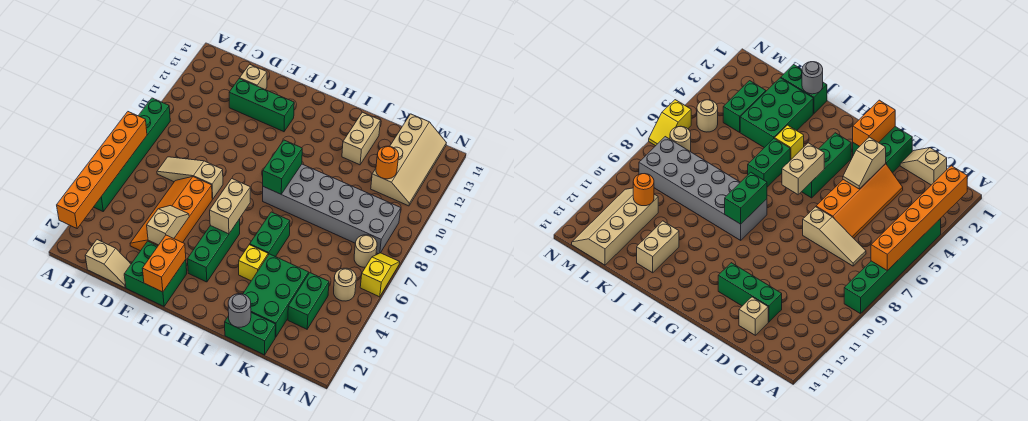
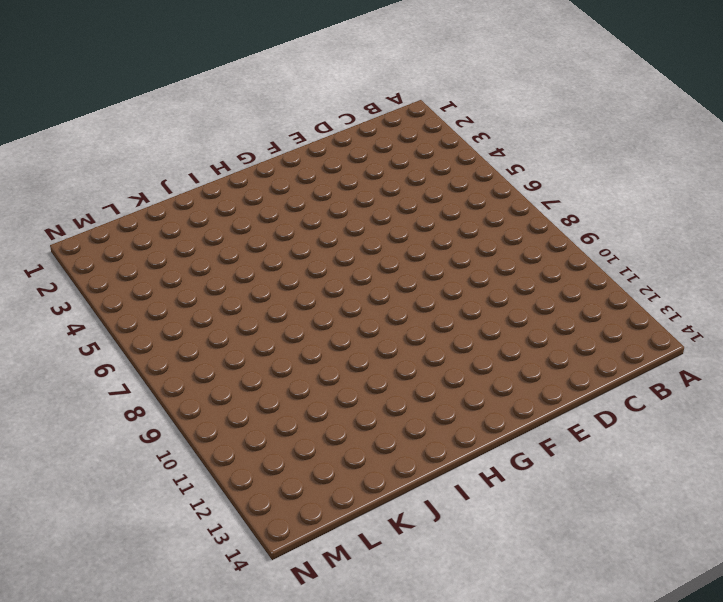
none -> green 1x6 brick [94,98,170,211]
none -> tan 1x2 slope [85,240,131,288]
none -> tan 1x3 slope [157,157,223,199]

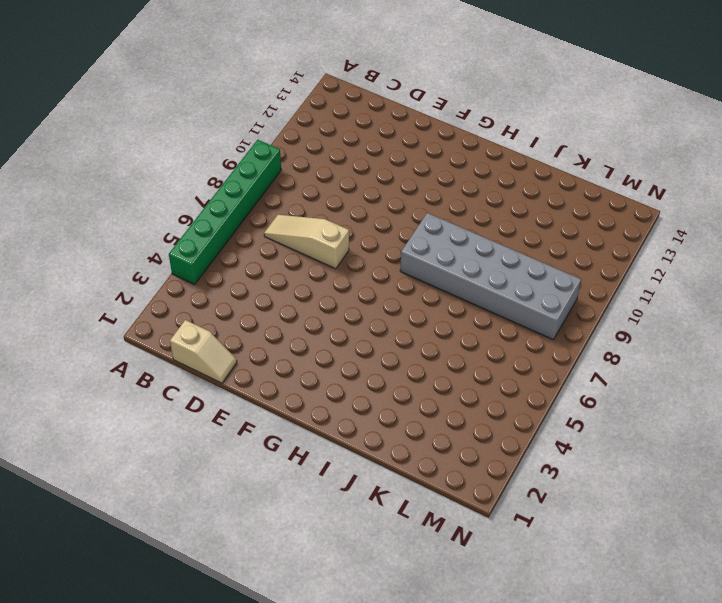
none -> orange 2x4 slope [130,177,212,251]
none -> green 1x3 brick [229,78,294,132]
none -> tan 1x1 brick [240,64,267,90]

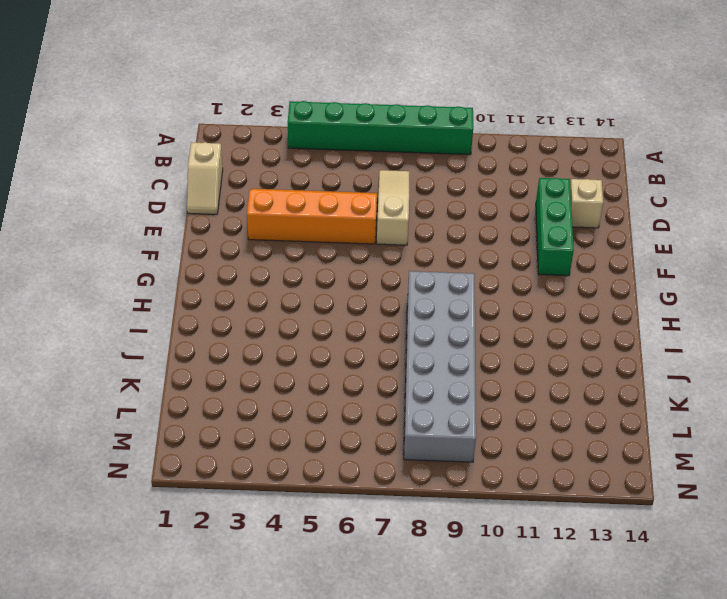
none -> green 2x2 brick [124,241,187,306]
none -> green 1x3 brick [187,219,240,282]
none -> yellow 1x1 brick [239,245,268,281]

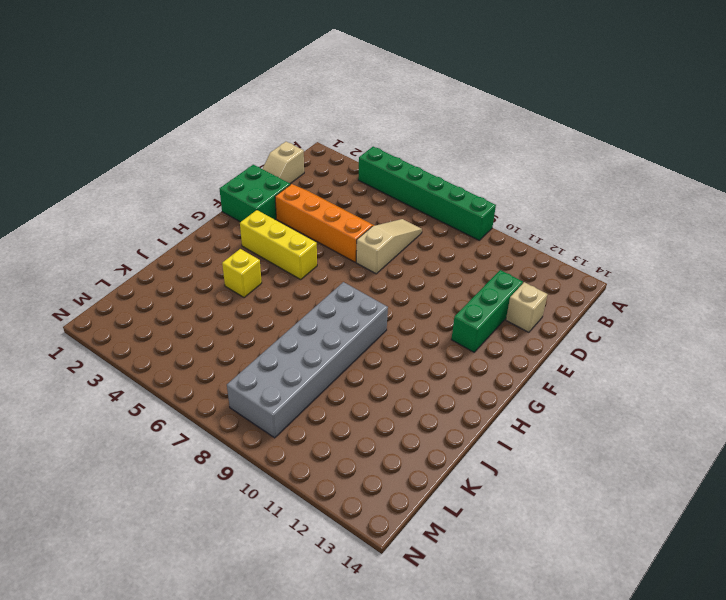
yellow 1x3 brick [240,210,317,279] -> green 1x3 brick [187,219,240,282]
none -> green 1x2 brick [250,212,290,257]
none -> green 1x2 brick [225,313,276,355]
none -> green 2x3 brick [243,254,309,337]

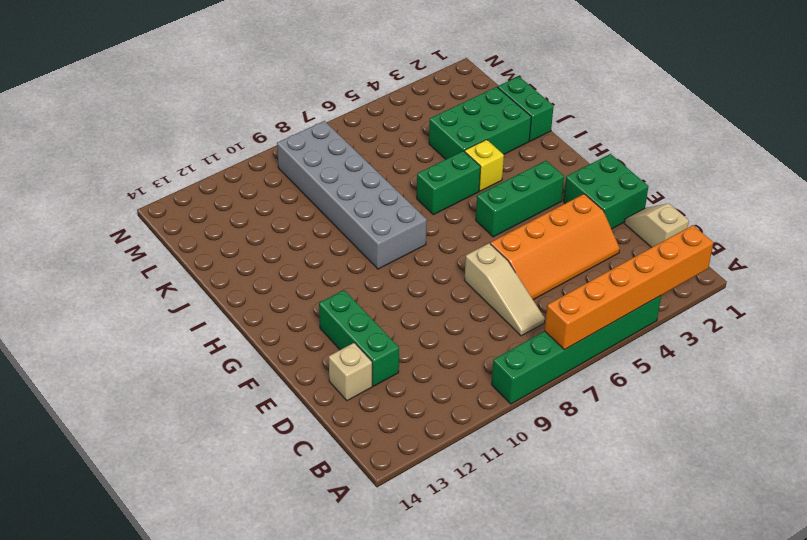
none -> tan 1x2 brick [342,112,381,165]
none -> green 1x2 brick [288,273,329,329]
none -> tan 2x4 slope [371,114,446,206]

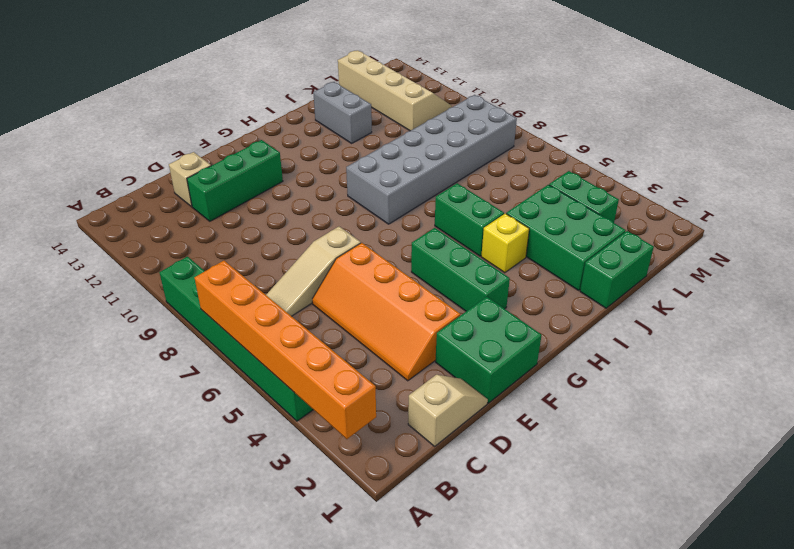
grey 1x2 brick [313,82,372,143] -> tan 1x2 brick [342,112,381,165]
none -> tan 1x1 round brick [334,268,356,301]
none -> tan 1x1 round brick [354,235,377,267]
none -> yellow 1x2 slope [360,253,400,297]

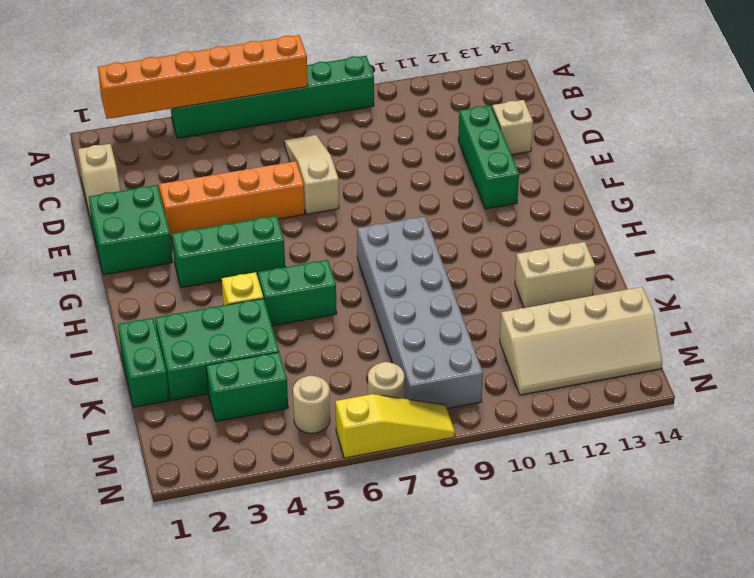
yellow 1x3 slope [335,394,455,458] -> yellow 1x2 slope [360,253,400,297]
none -> tan 1x2 slope [147,206,189,245]
none -> orange 1x2 brick [142,235,186,292]
none -> tan 1x2 brick [210,179,250,234]

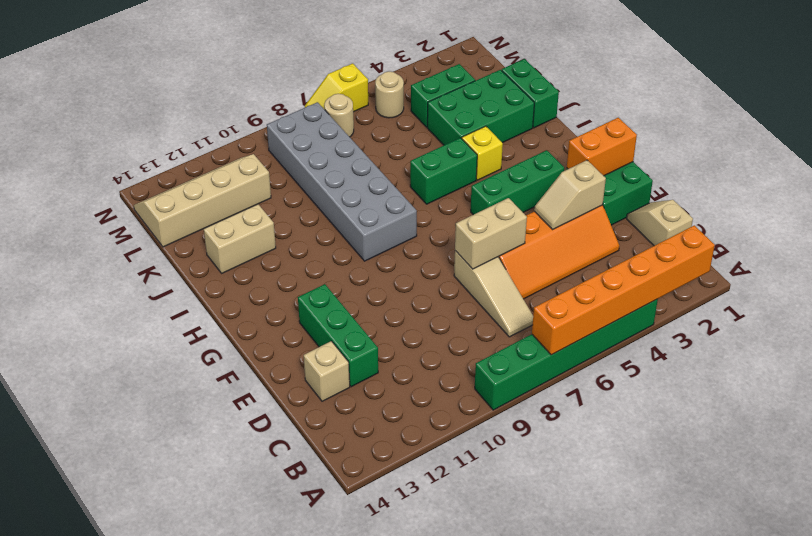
tan 1x2 brick [455,198,527,269] -> tan 1x2 brick moved to [210,179,250,234]
none -> green 1x2 brick [263,140,302,194]
none -> grey 1x1 round brick [228,294,251,327]
none -> orange 1x1 round brick [376,146,399,179]

